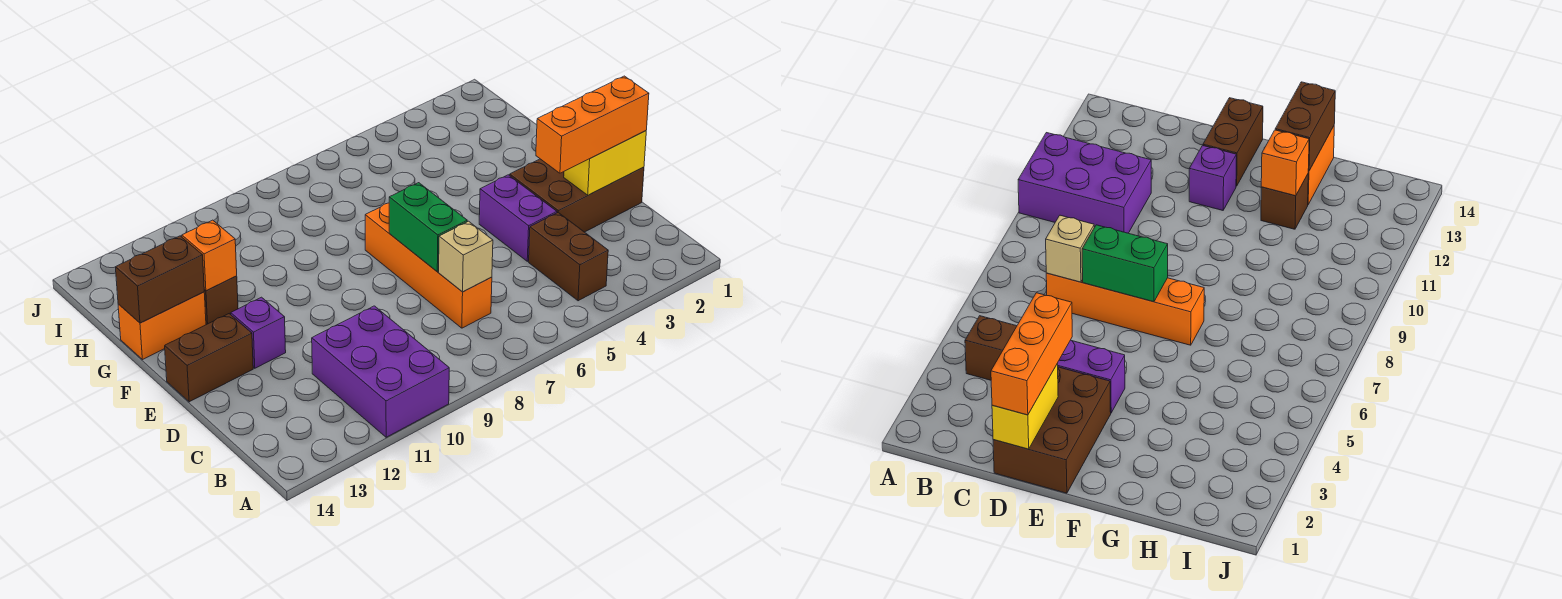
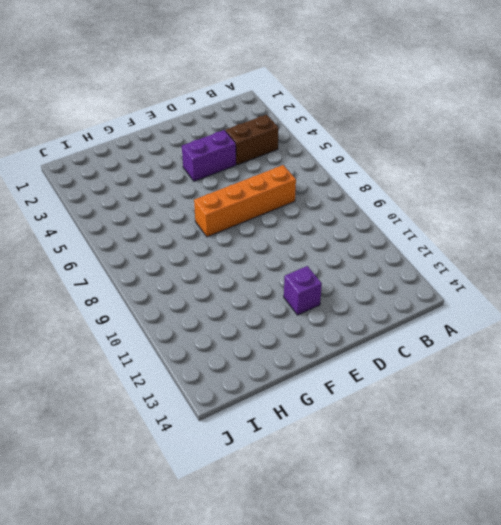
none -> purple 2x3 brick [312,306,449,437]
none -> brown 2x3 brick [510,159,644,232]
none -> brown 1x2 brick [165,314,253,402]

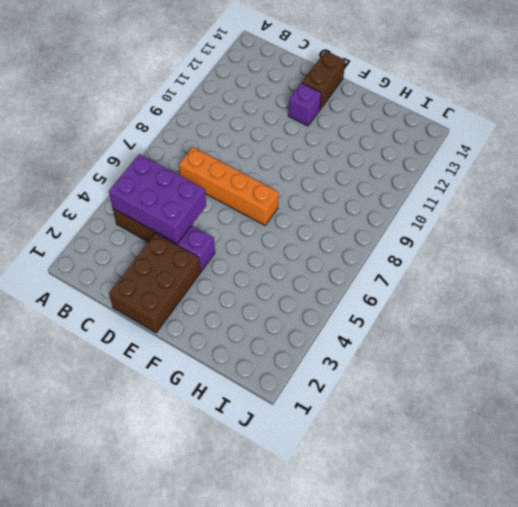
purple 2x3 brick [109,154,206,244] -> purple 2x3 brick moved to [312,306,449,437]
none -> brown 1x1 brick [204,276,238,325]
none -> orange 1x2 brick [118,292,206,360]
none -> tan 1x1 brick [439,221,493,292]

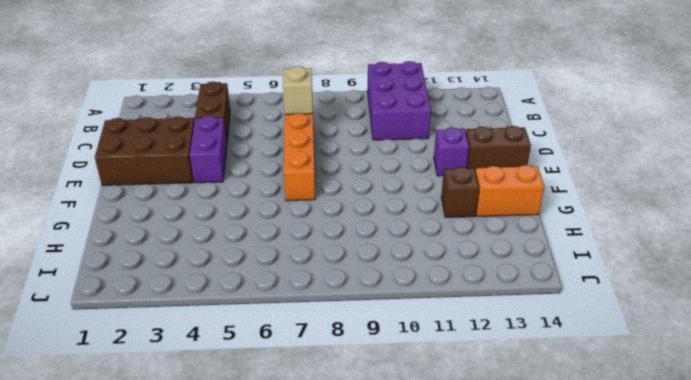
none -> yellow 1x2 brick [564,131,646,195]
none -> green 1x2 brick [389,183,467,272]
none -> orange 1x1 brick [182,220,237,291]

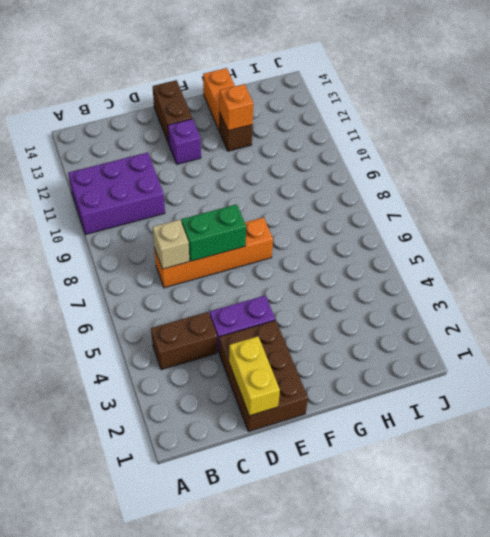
none -> brown 1x2 brick [115,236,204,323]
none -> orange 1x3 brick [536,76,649,173]

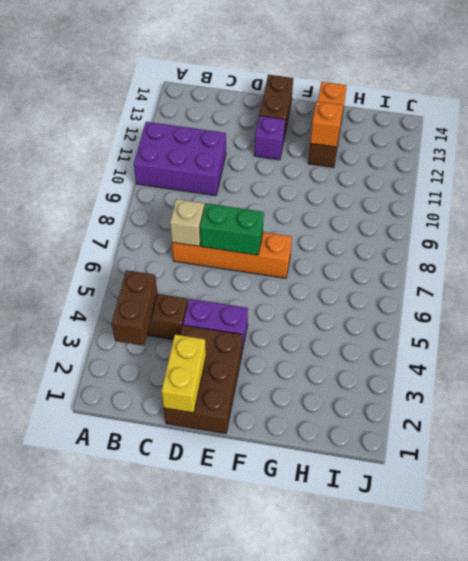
brown 1x2 brick [112,270,157,346] -> brown 1x2 brick moved to [115,236,204,323]
none -> orange 1x3 brick [536,76,649,173]

